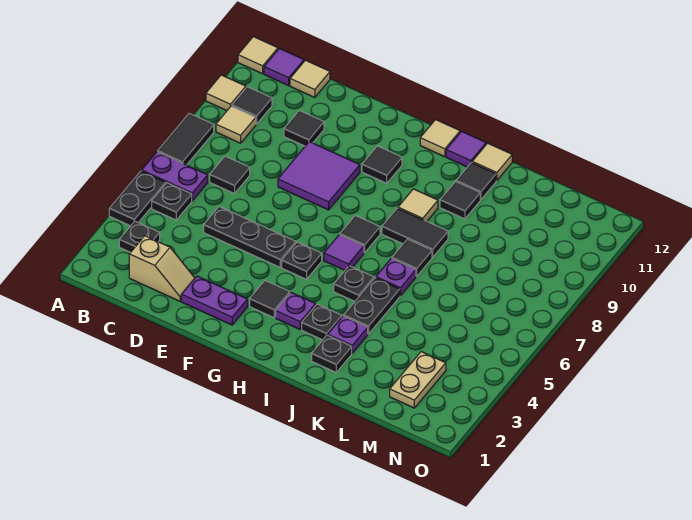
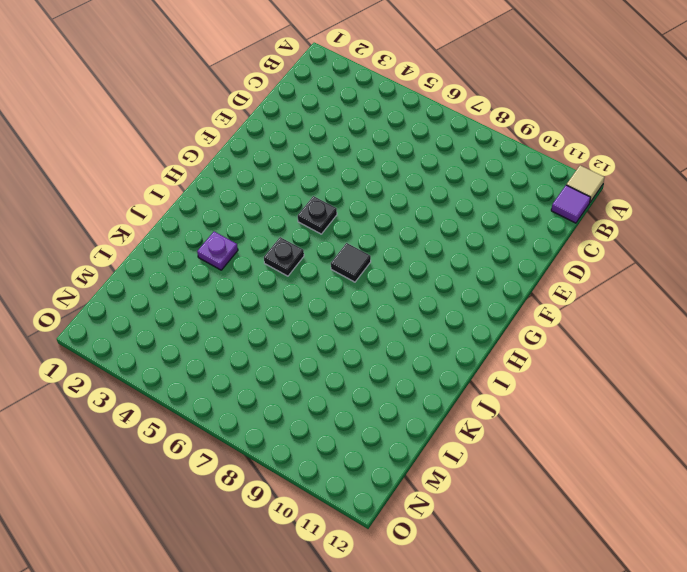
none -> black 1x2 plate [109,171,166,226]
none -> purple 1x2 plate [142,152,208,201]
none -> black 1x2 tile [158,113,214,165]
none -> tan 1x1 tile [206,75,246,111]

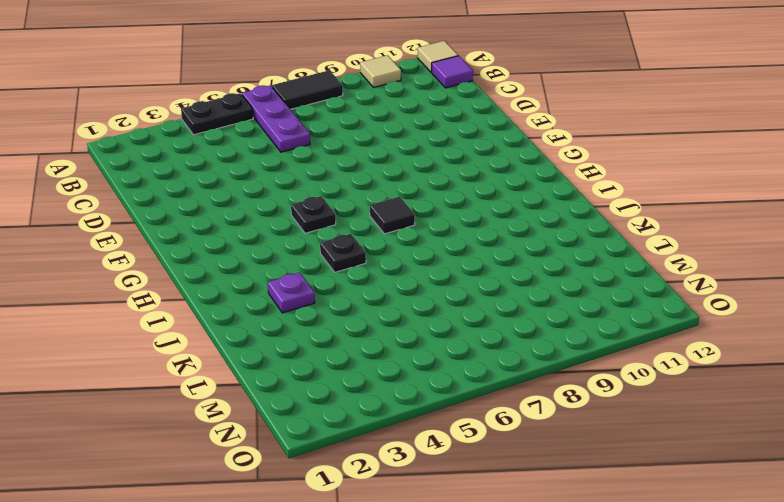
purple 1x3 plate [242,85,310,152] -> purple 1x2 plate [142,152,208,201]
none -> black 1x1 plate [119,221,160,252]
none -> black 1x1 plate [152,183,192,220]
none -> tan 1x1 tile [216,106,256,143]
none -> black 1x1 tile [232,87,272,124]

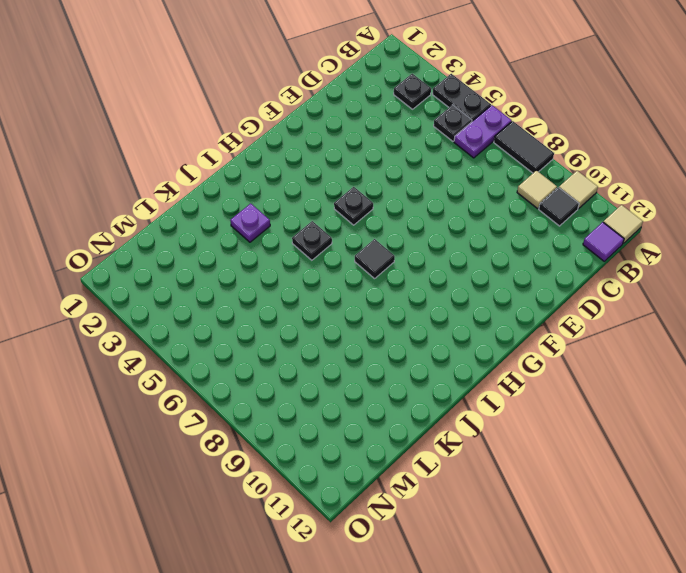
none -> tan 1x2 slope [129,236,195,301]
none -> black 1x1 tile [210,156,250,194]
none -> tan 1x1 tile [290,60,330,98]
none -> black 1x3 plate [204,207,296,267]

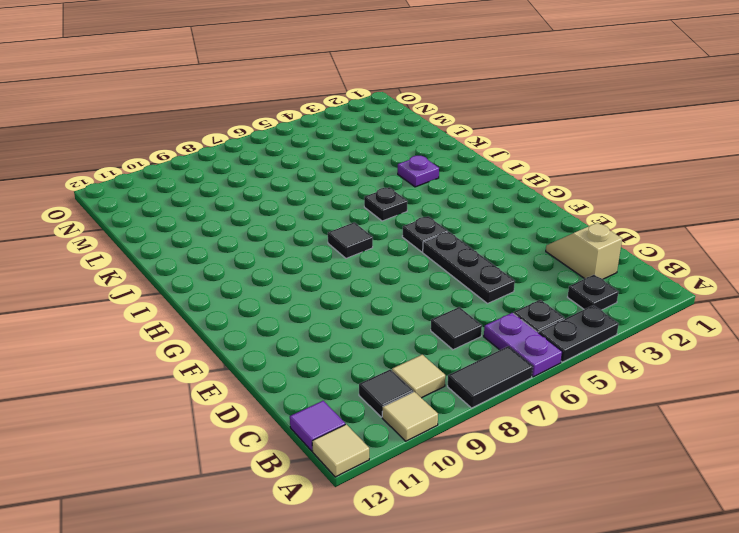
none -> tan 1x1 tile [290,60,330,98]
none -> black 1x1 tile [284,111,324,146]
none -> purple 1x2 plate [181,276,248,325]
none -> purple 2x2 tile [278,142,360,210]

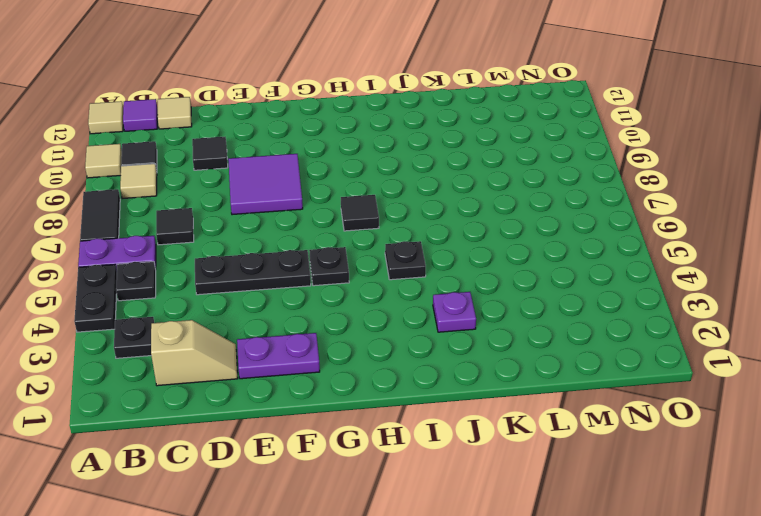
none -> black 1x1 tile [250,281,290,318]
none -> black 1x1 tile [362,146,402,183]
none -> purple 1x1 plate [276,292,316,329]
none -> purple 1x1 tile [324,235,364,270]

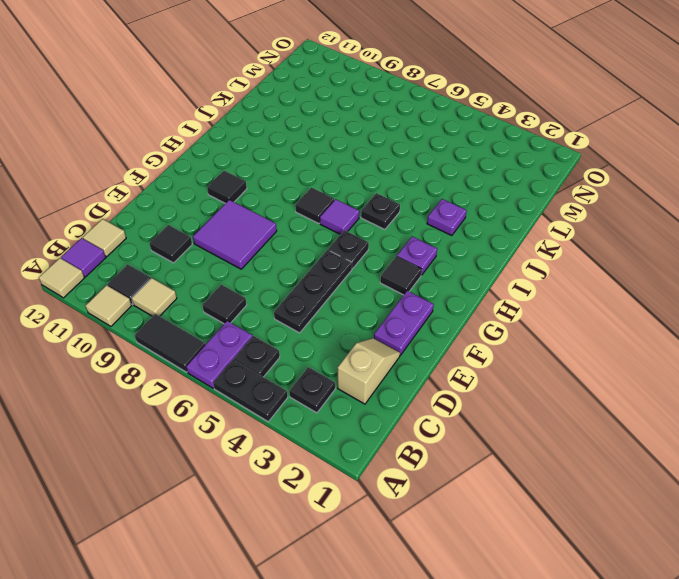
none -> tan 1x1 tile [420,120,460,157]
none -> black 1x1 plate [302,304,342,340]
none -> black 1x2 tile [382,208,448,257]
none -> tan 1x1 tile [398,189,438,221]

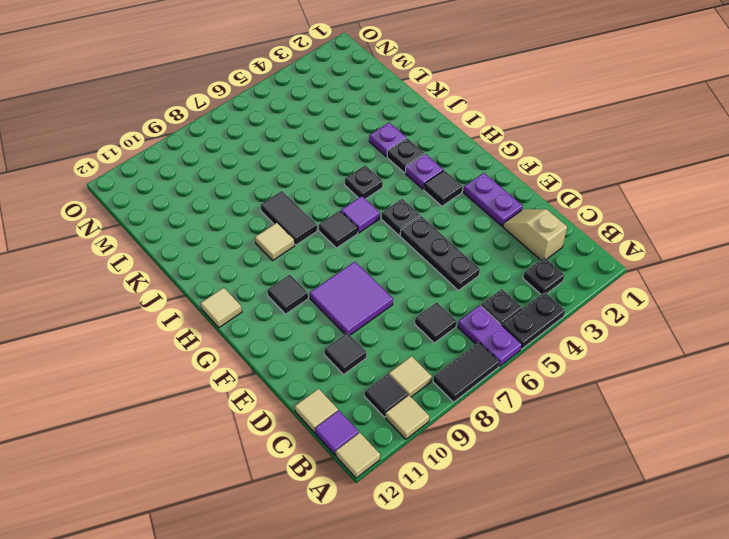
none -> purple 1x1 tile [446,131,486,167]
none -> black 1x1 plate [312,335,352,372]
none -> black 1x2 plate [344,278,400,334]
none -> purple 1x1 plate [376,258,416,296]

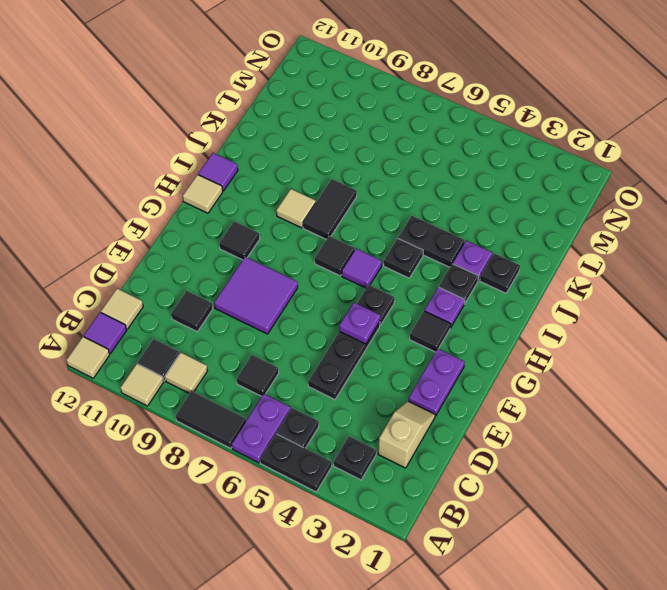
purple 1x1 plate [339,303,380,344] -> purple 1x1 plate moved to [376,258,416,296]
none -> black 1x1 tile [392,239,432,276]
none -> black 1x1 tile [440,182,480,219]
none -> black 1x1 tile [456,162,496,200]
none -> tan 1x1 tile [472,143,512,180]

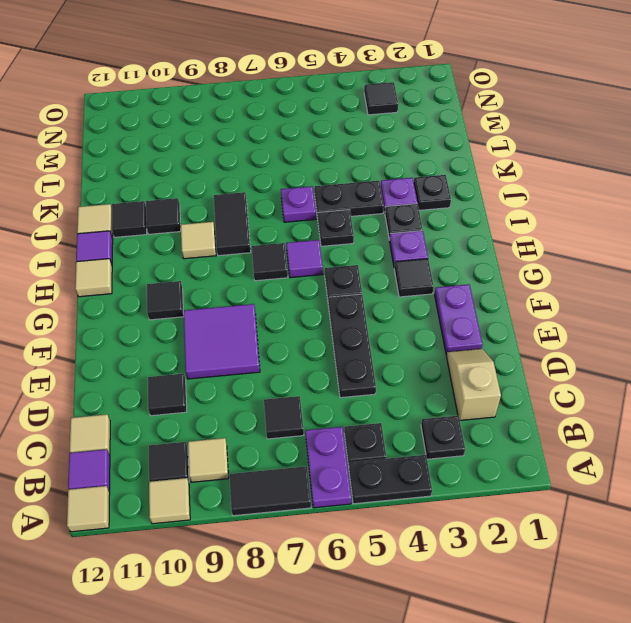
black 1x1 tile [364,82,398,115] -> black 1x1 tile moved to [392,239,432,276]
none -> tan 1x2 plate [390,352,446,408]

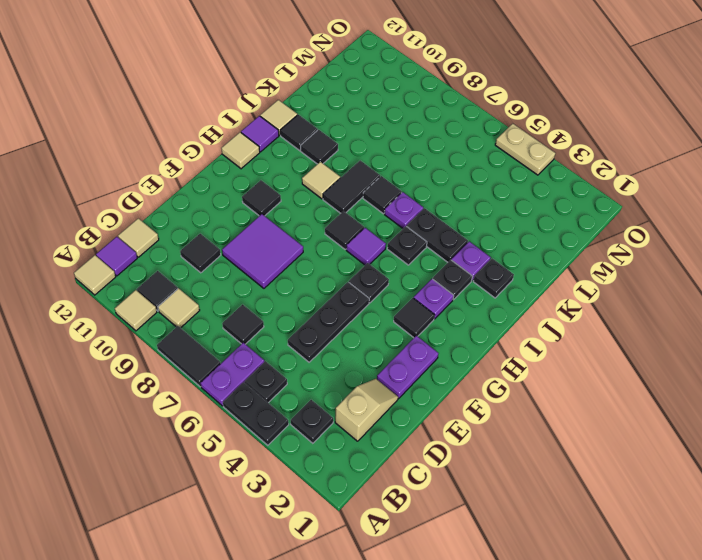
tan 1x2 plate [495,124,555,175] -> tan 1x2 plate moved to [390,352,446,408]

